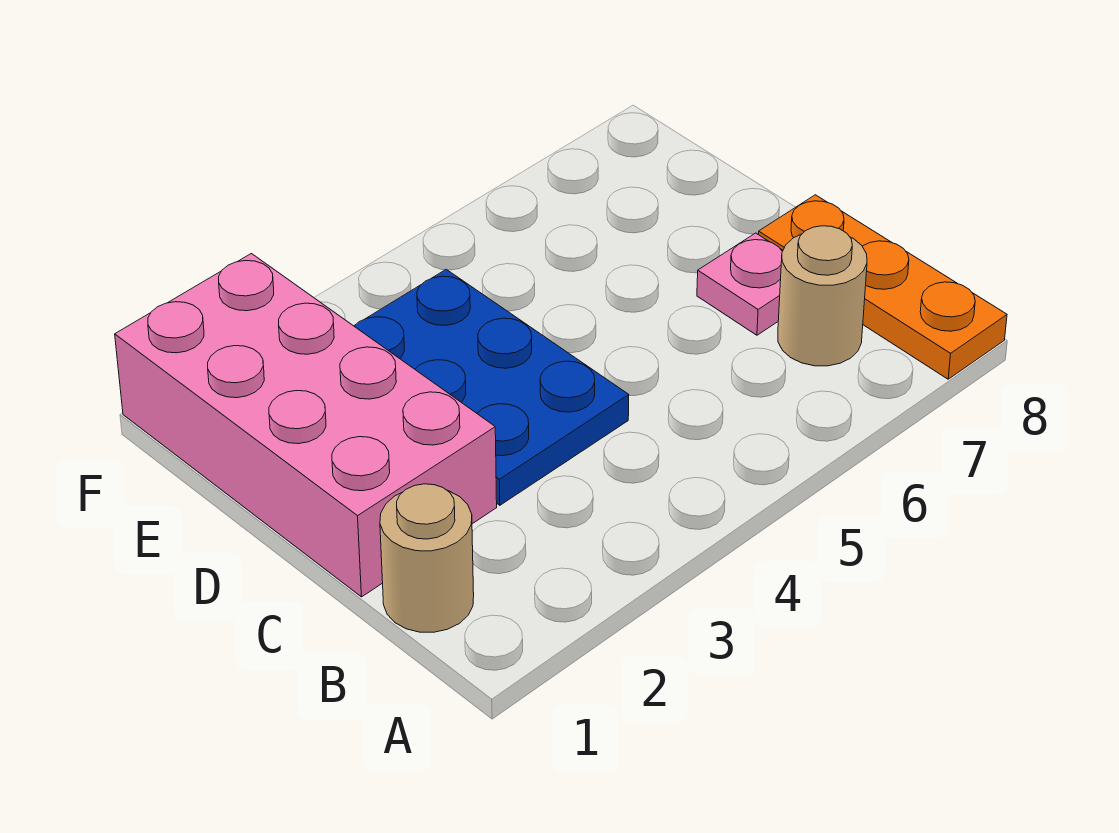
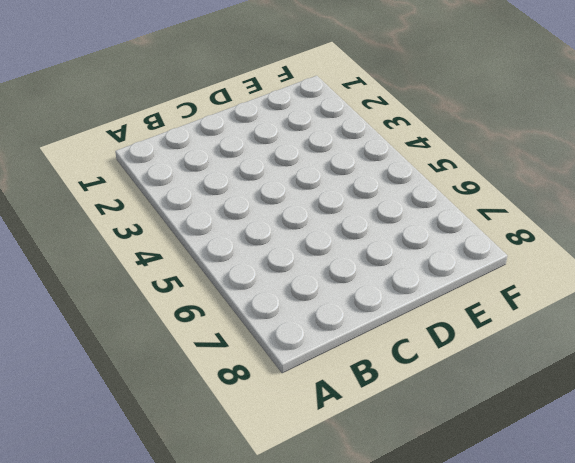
none -> orange 1x3 plate [758,195,1007,379]
none -> tan 1x1 round brick [380,484,474,632]

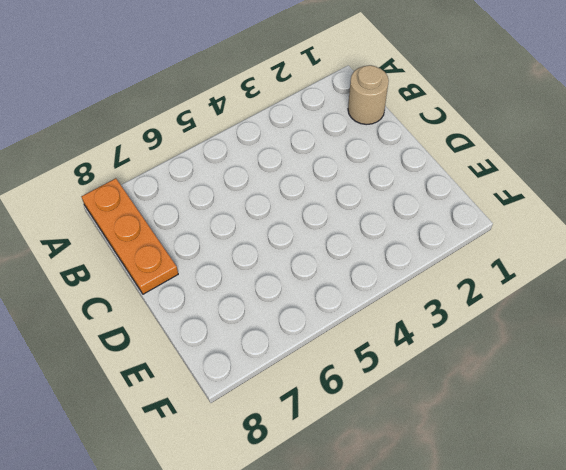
none -> tan 1x1 round brick [778,226,867,366]
none -> pink 2x4 brick [115,254,497,597]

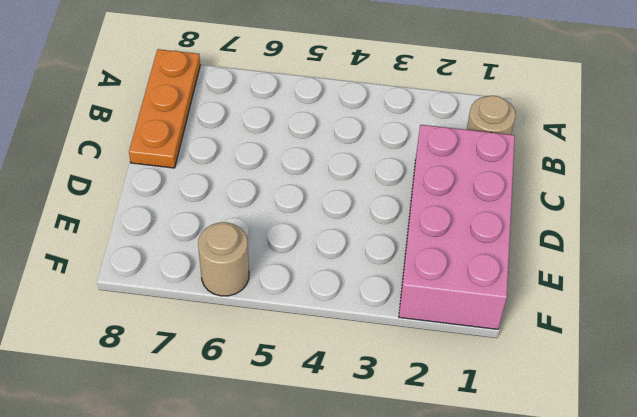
tan 1x1 round brick [198,222,249,296] -> tan 1x1 round brick moved to [778,226,867,366]
none -> blue 2x3 plate [354,270,629,505]
none -> pink 1x1 plate [697,233,783,335]

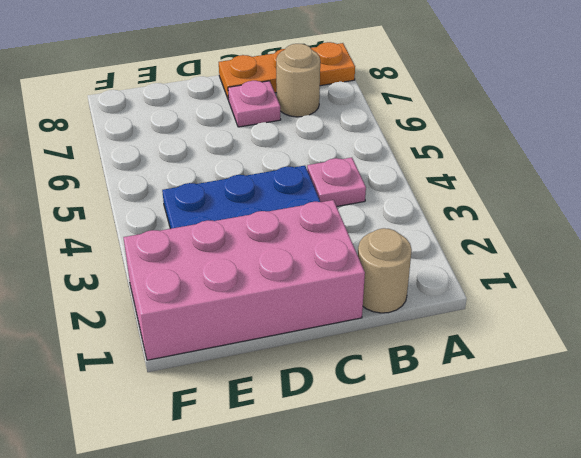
pink 1x1 plate [307,158,366,206] -> none

